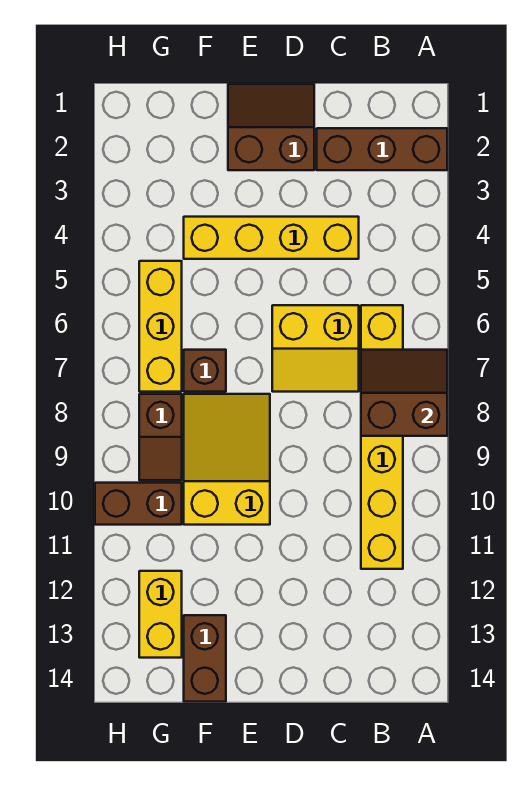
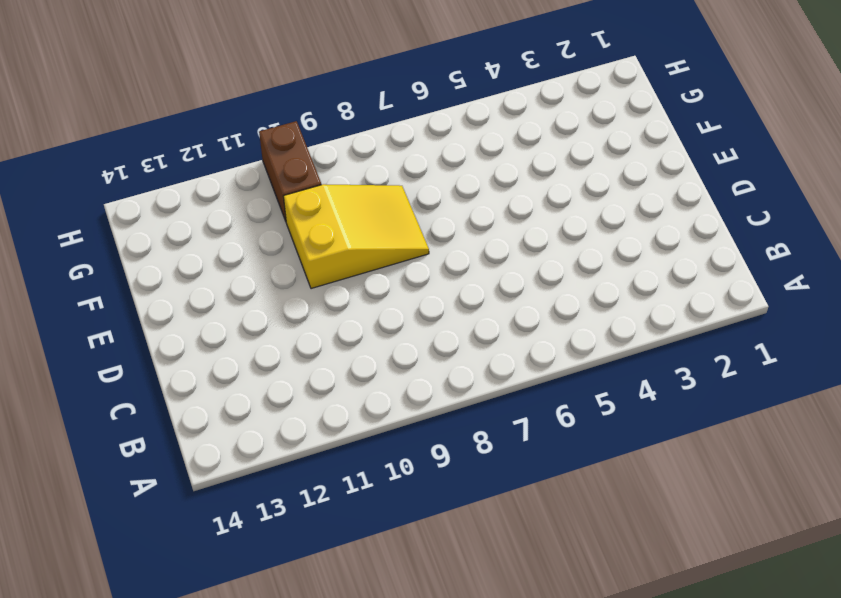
none -> brown 1x3 brick [317,128,447,170]
none -> yellow 1x6 brick [361,305,403,569]
none -> yellow 1x4 brick [184,217,359,259]

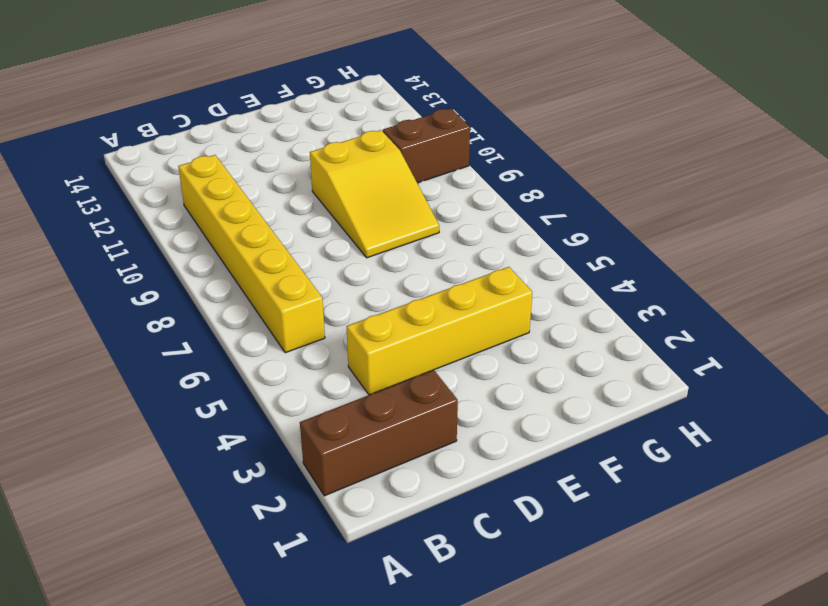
none -> yellow 2x2 slope [272,305,359,392]
none -> brown 2x2 slope [228,84,314,170]
none -> brown 1x1 brick [184,350,226,392]

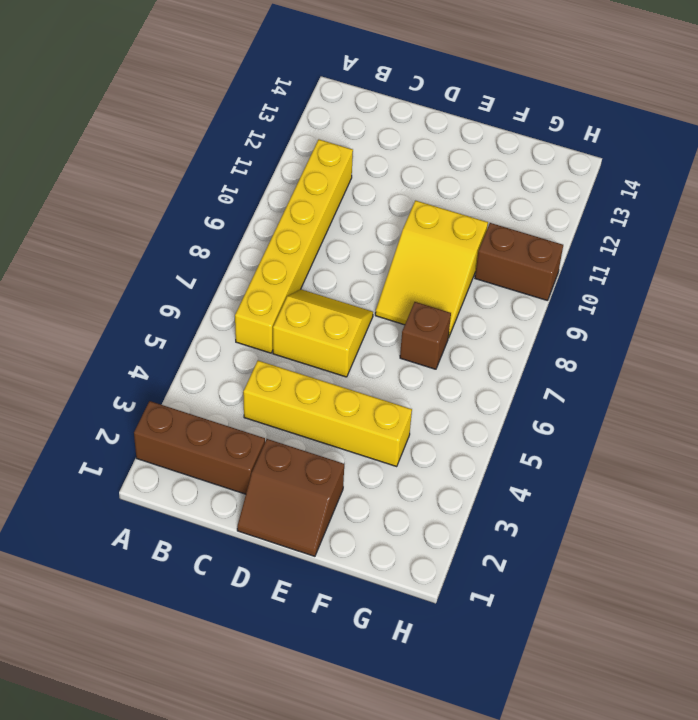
none -> brown 1x2 brick [184,615,226,702]
none -> yellow 1x3 brick [139,261,182,392]
none -> brown 1x2 slope [139,394,182,480]

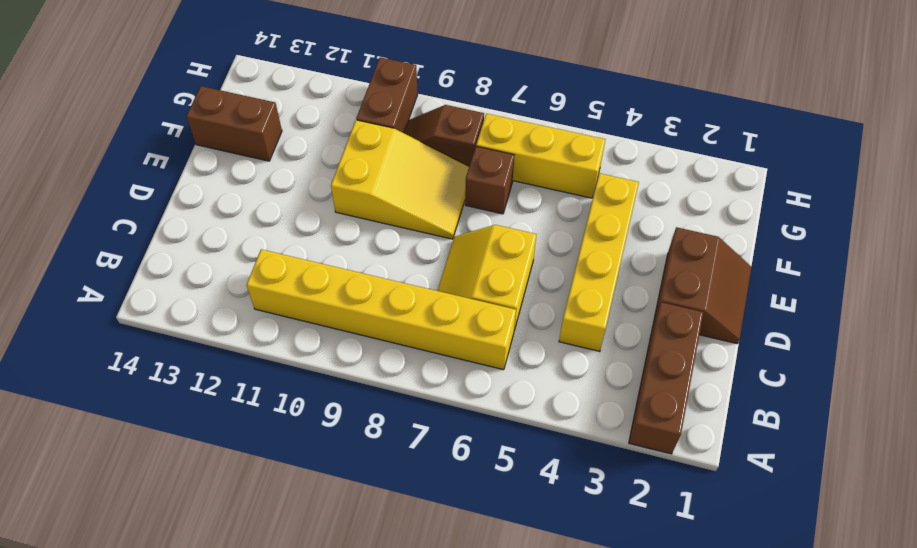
none -> yellow 1x2 brick [139,571,182,658]
none -> brown 2x2 slope [361,350,447,436]

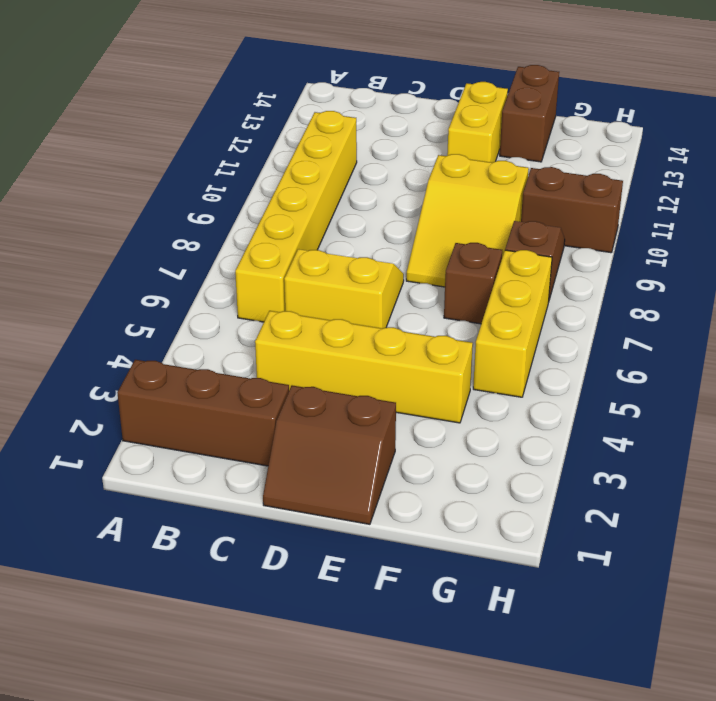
yellow 1x2 brick [447,82,508,163] -> yellow 1x2 brick moved to [139,571,182,658]
none -> brown 2x2 slope [361,350,447,436]

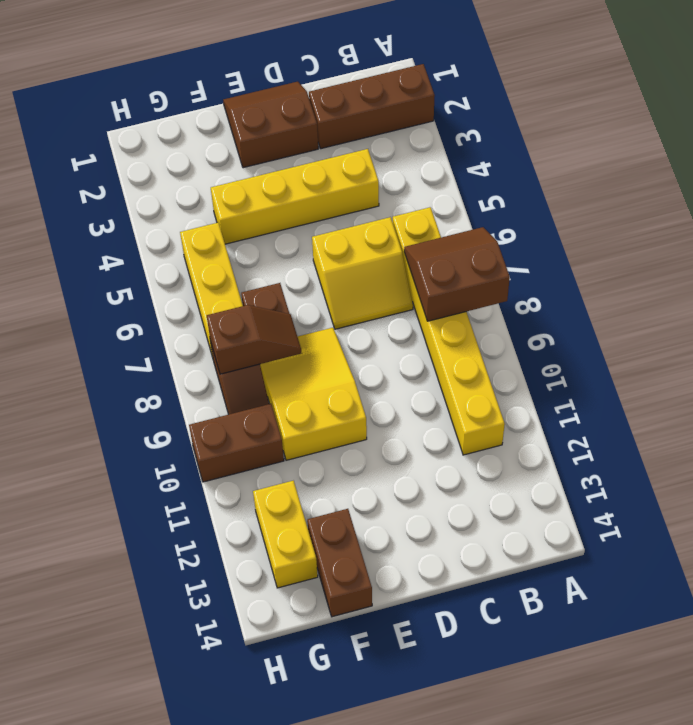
brown 1x2 slope [207,305,301,374] -> none

